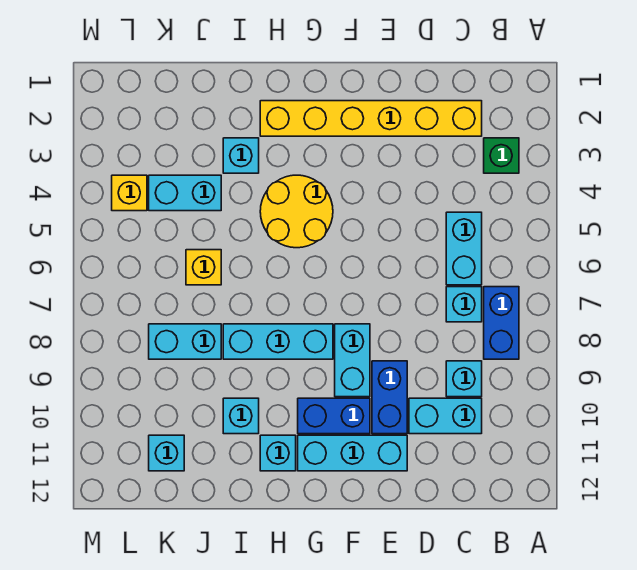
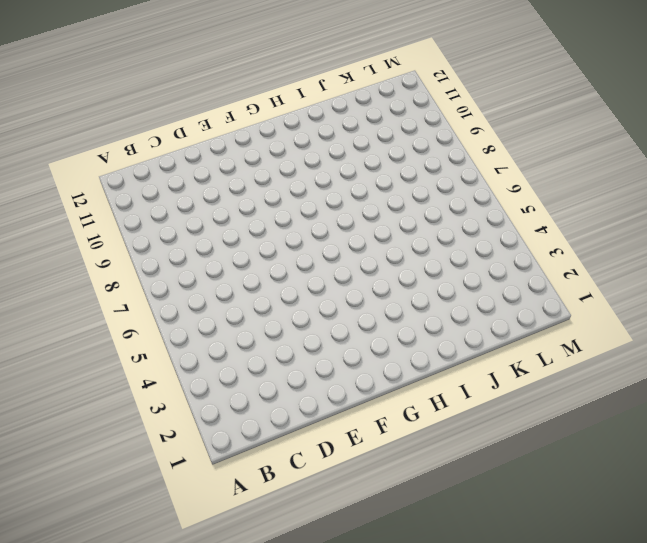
none -> green 1x1 brick [484,138,519,173]
none -> blue 1x2 brick [484,287,519,359]
none -> yellow 1x6 brick [260,101,482,136]

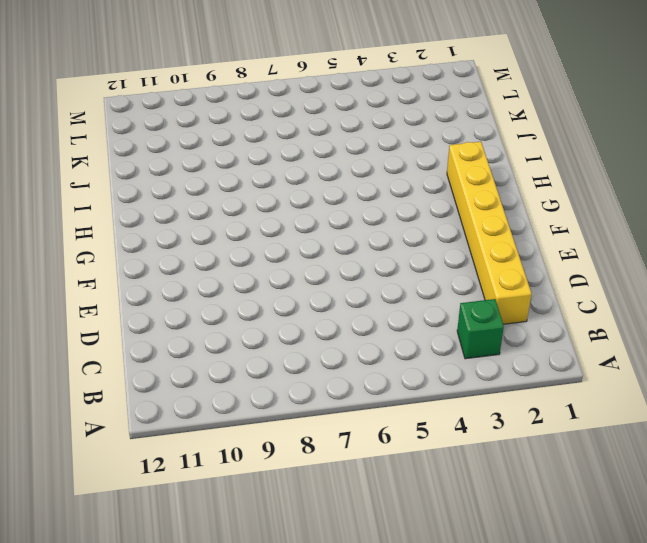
none -> blue 1x2 brick [484,287,519,359]
none -> cyan 1x2 brick [446,212,482,285]
none -> cyan 1x1 brick [446,287,482,322]

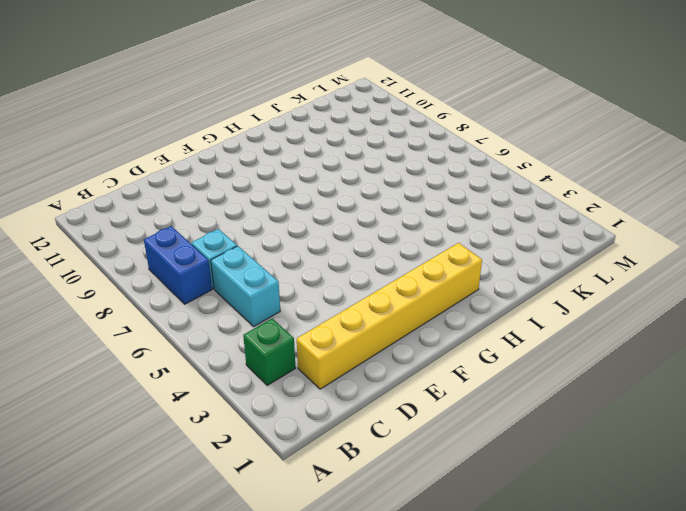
none -> cyan 1x1 brick [446,361,482,397]
none -> cyan 1x2 brick [409,398,482,434]
none -> blue 1x2 brick [372,361,407,434]

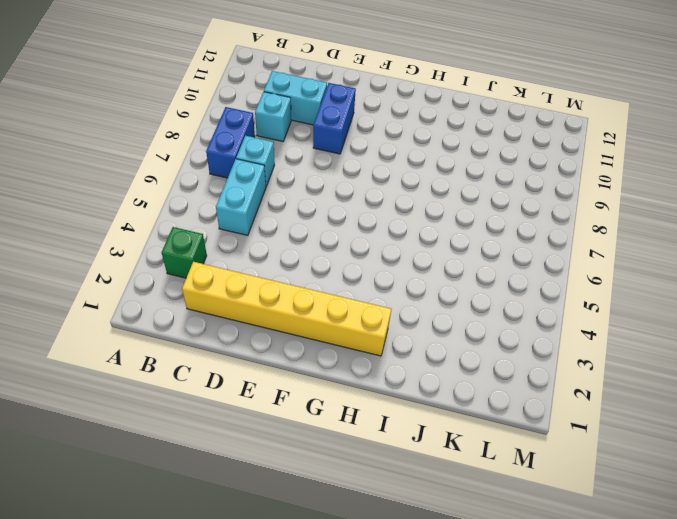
none -> cyan 1x3 brick [298,435,407,471]
none -> cyan 1x2 brick [335,324,370,397]
none -> blue 1x2 brick [298,398,370,434]

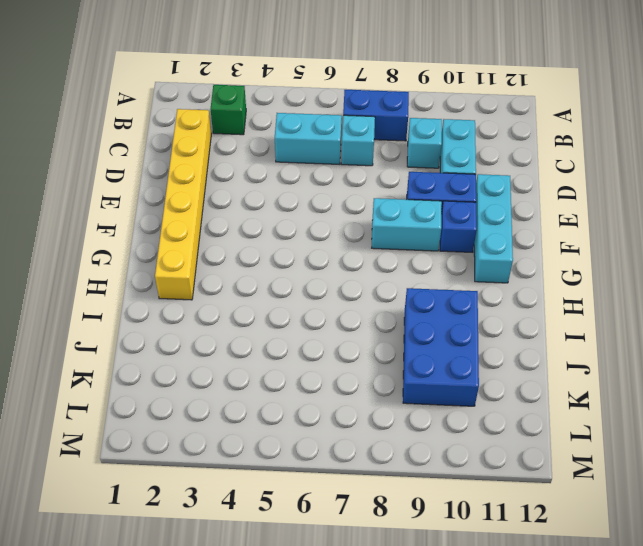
blue 1x1 brick [440,201,477,253] -> blue 1x2 brick [298,398,370,434]
blue 2x3 brick [403,288,479,406] -> cyan 1x1 brick [223,398,259,434]
none -> yellow 2x2 round brick [260,175,333,248]
none -> cyan 1x3 brick [223,324,333,359]
none -> cyan 1x1 brick [260,435,296,471]

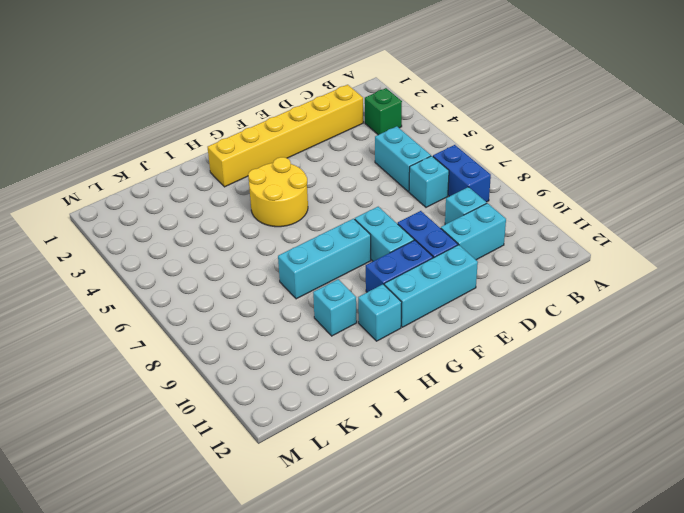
none -> cyan 1x1 brick [223,138,259,173]
none -> cyan 1x2 brick [149,175,221,211]
none -> yellow 1x1 brick [186,250,221,285]

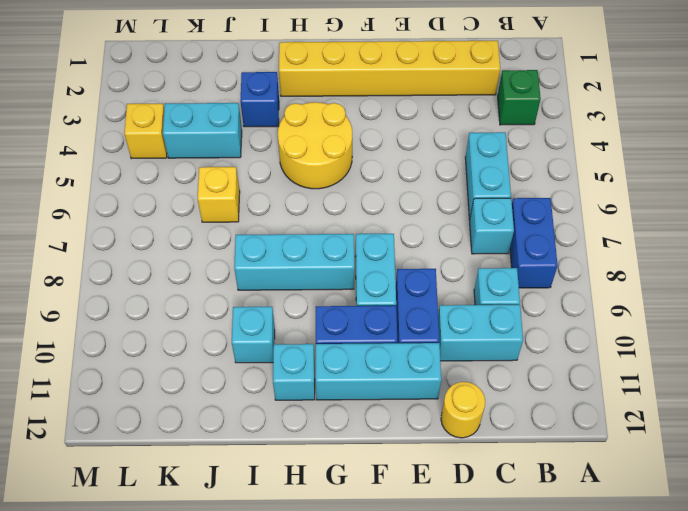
yellow 1x1 round brick [441,382,485,438] -> none
blue 1x1 brick [241,72,279,127] -> cyan 1x1 brick [223,138,259,173]
none -> cyan 1x2 brick [149,324,221,359]
none -> cyan 1x1 brick [149,435,184,471]

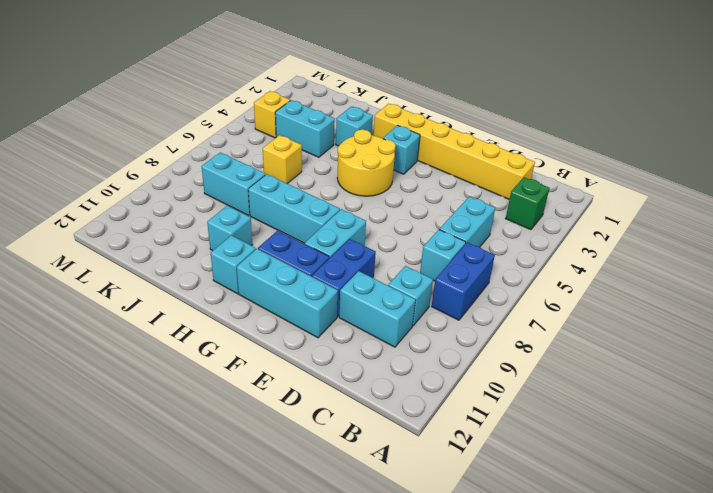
cyan 1x1 brick [383,125,420,174] -> cyan 1x1 brick moved to [149,435,184,471]

